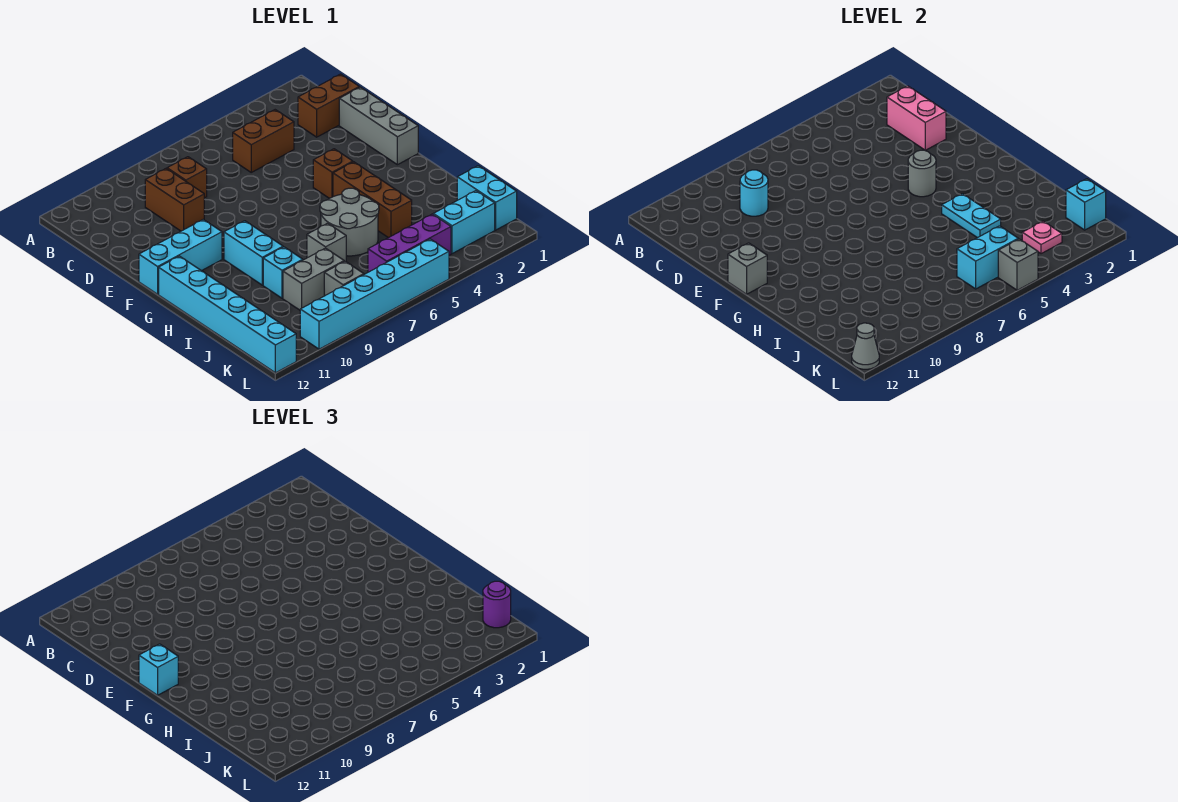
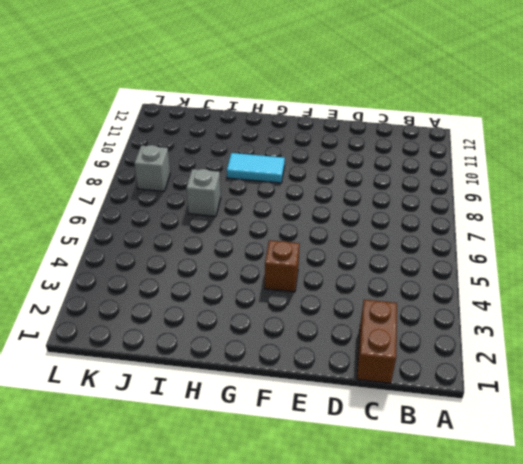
cyan 1x2 tile [227,153,285,183] -> cyan 1x2 brick [224,221,283,285]
none -> brown 1x2 brick [233,110,294,172]
none -> brown 1x1 brick [167,157,207,198]
none -> brown 1x2 brick [145,169,204,231]
none -> grey 1x3 brick [339,87,418,165]

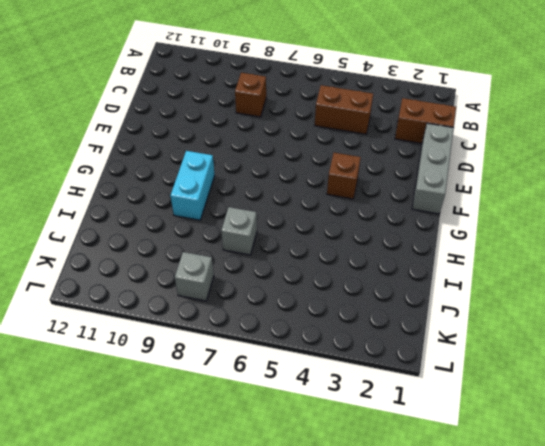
none -> brown 1x2 brick [145,169,204,231]
none -> cyan 1x3 brick [139,220,222,294]
none -> brown 1x3 brick [333,162,412,238]
none -> cyan 1x6 brick [159,256,296,373]

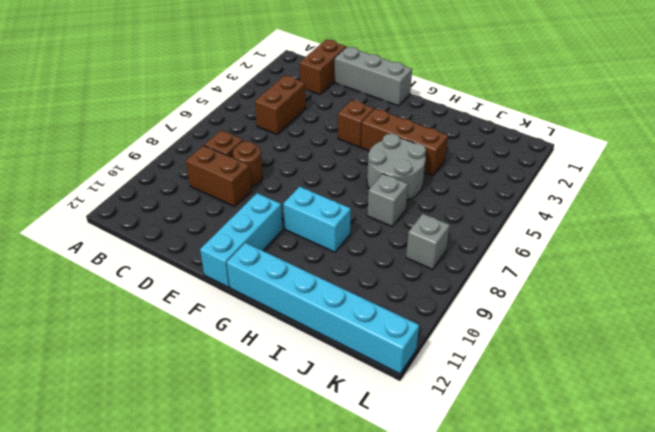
brown 1x1 round brick [233,141,263,186] -> none
none -> cyan 1x1 brick [263,247,303,298]
none -> cyan 1x2 brick [457,166,517,230]
none -> grey 1x2 brick [283,248,344,310]
none -> cyan 1x2 brick [433,191,495,254]

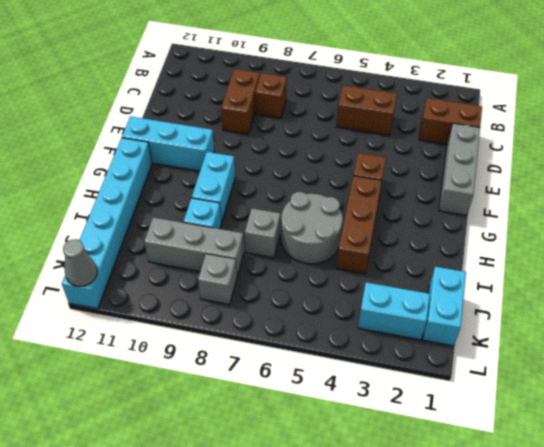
grey 1x3 brick [144,217,244,277] -> grey 1x2 brick [283,248,344,310]
none -> purple 1x3 brick [368,214,451,272]
none -> cyan 1x6 brick [300,239,449,349]
none -> pink 1x2 brick [887,86,946,150]
none -> cyan 1x1 round brick [740,170,768,216]

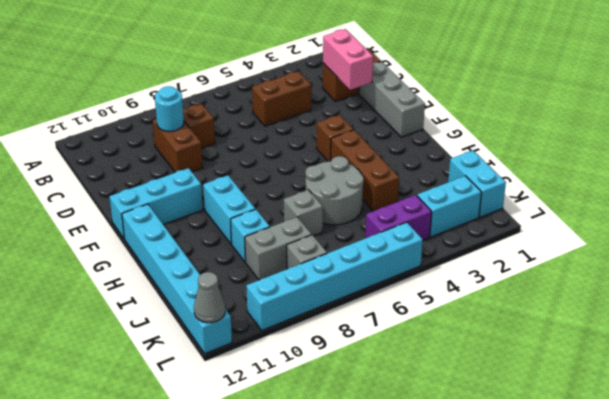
purple 1x2 brick [365,195,432,240] -> purple 1x3 brick [368,214,451,272]
none -> grey 1x1 round brick [908,150,936,197]
none -> grey 1x1 brick [728,243,767,294]
none -> cyan 1x2 plate [942,194,1001,238]
none -> cyan 1x1 brick [1066,179,1106,230]

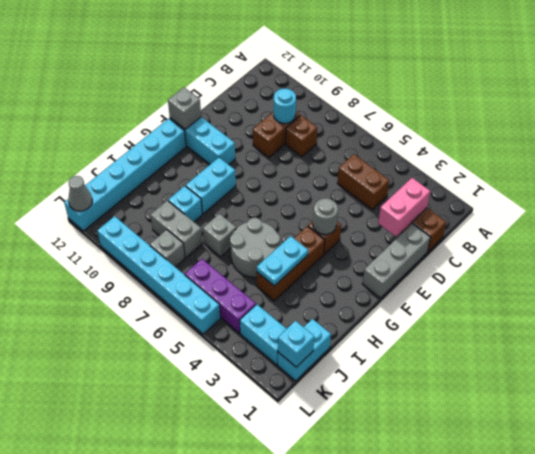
none -> pink 1x1 plate [1022,221,1062,254]
none -> cyan 1x2 brick [957,226,1018,289]
none -> grey 1x1 brick [998,239,1038,290]
none -> cyan 1x1 brick [139,644,178,695]

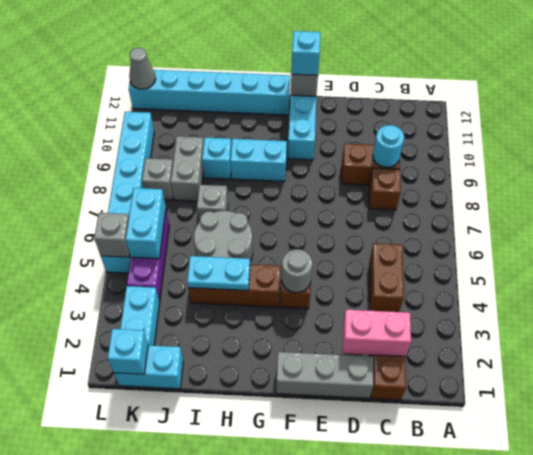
none -> pink 1x1 plate [1022,221,1062,254]
none -> purple 1x1 round brick [483,581,511,628]

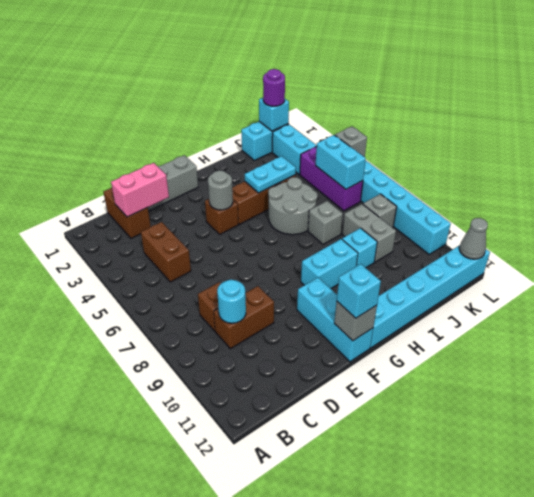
none -> pink 1x1 plate [1022,221,1062,254]

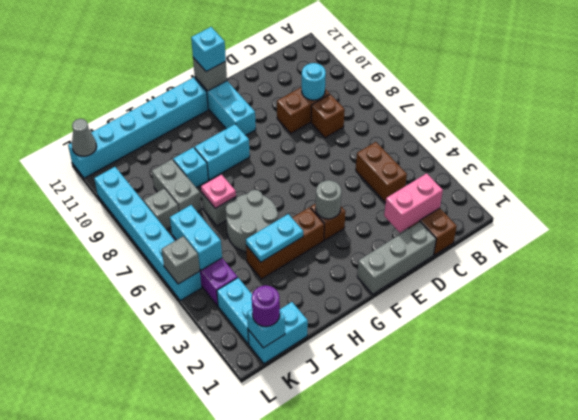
pink 1x1 plate [201,175,236,208] -> pink 1x1 plate moved to [1022,221,1062,254]

